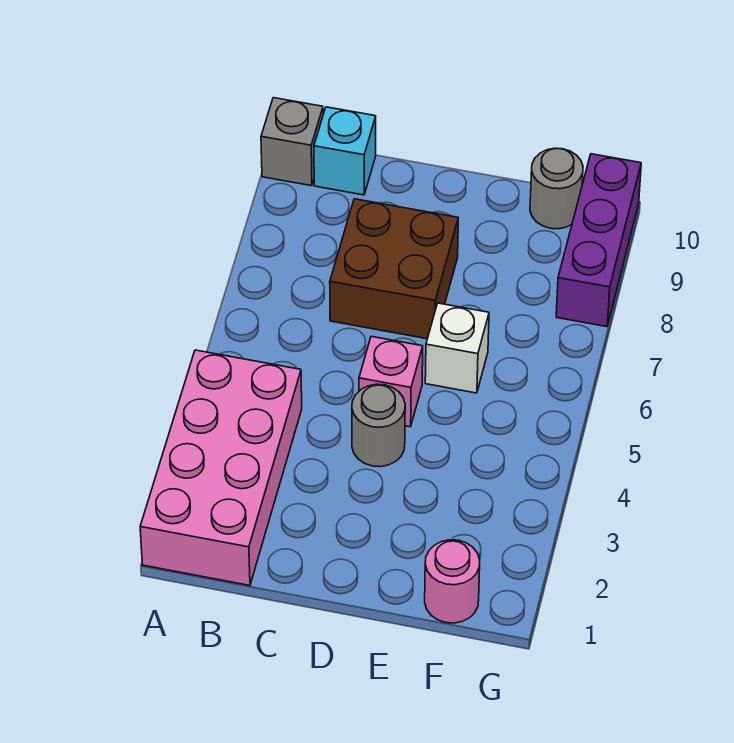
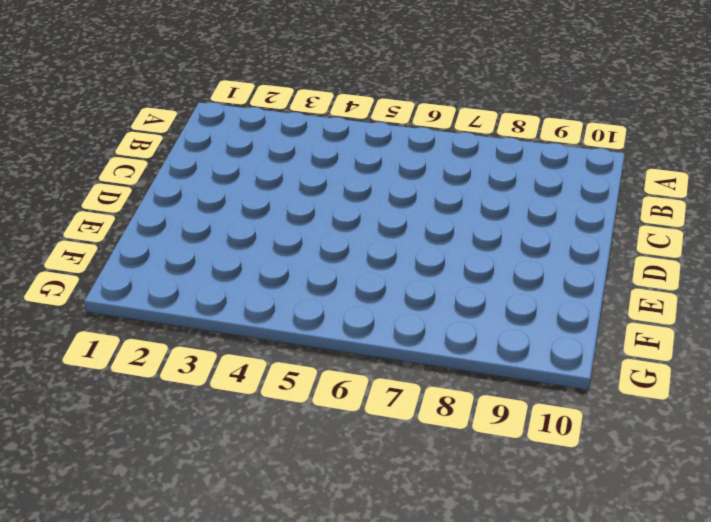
none -> pink 2x4 brick [140,350,302,585]
none -> grey 1x1 brick [261,98,323,186]

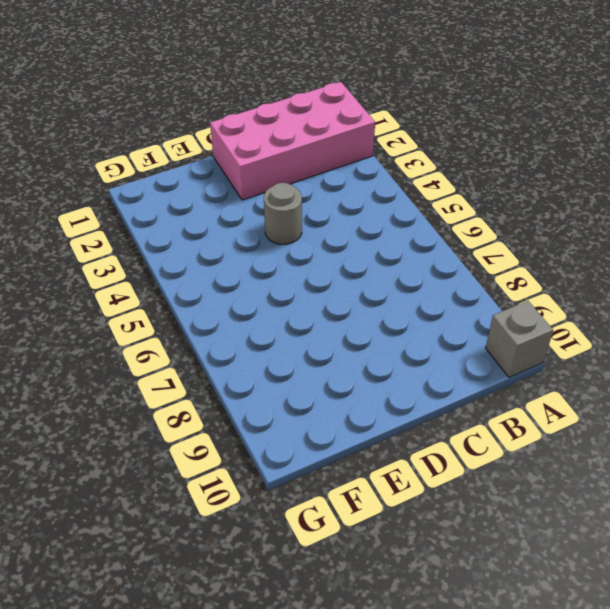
pink 2x4 brick [210,82,375,200] -> pink 2x4 brick turned to [140,350,302,585]
none -> cyan 1x1 brick [314,107,376,195]
none -> brown 2x2 brick [330,199,458,339]

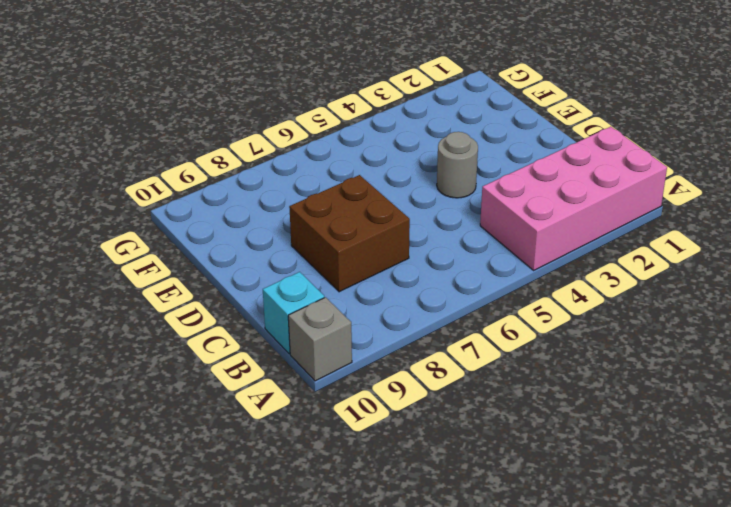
none -> pink 1x1 brick [359,336,423,427]
none -> white 1x1 brick [425,303,489,393]

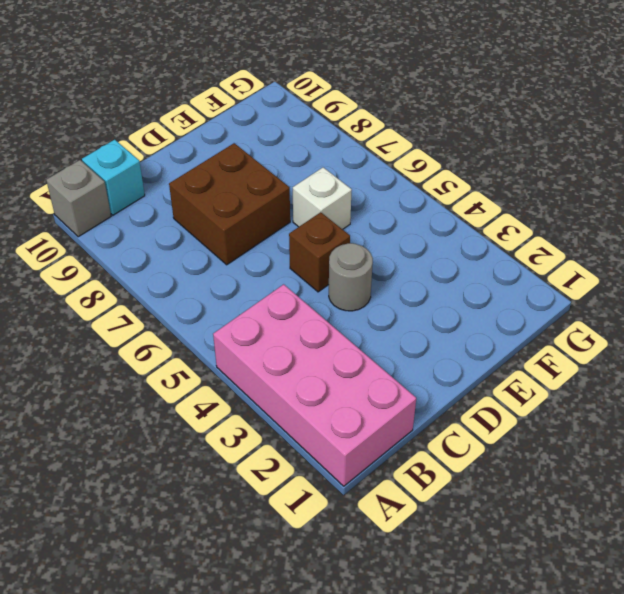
brown 1x1 brick [289,212,350,292] -> pink 1x1 brick [359,336,423,427]
none -> pink 1x1 round brick [425,540,480,623]
none -> grey 1x1 round brick [530,148,583,229]

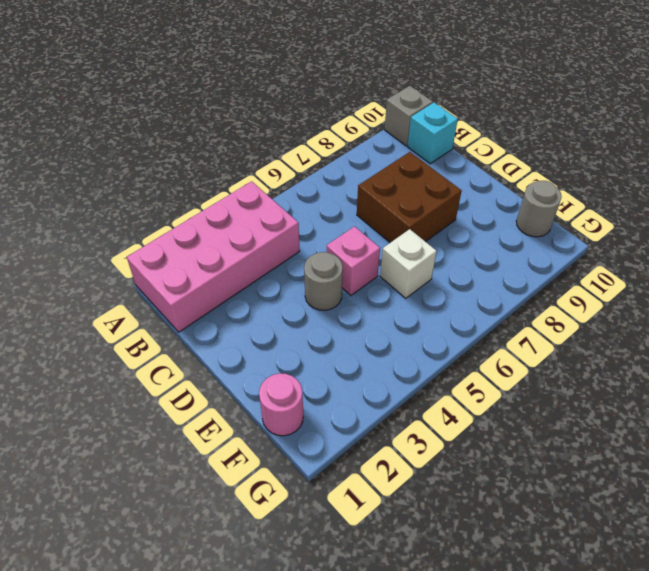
none -> purple 1x3 brick [556,154,641,327]

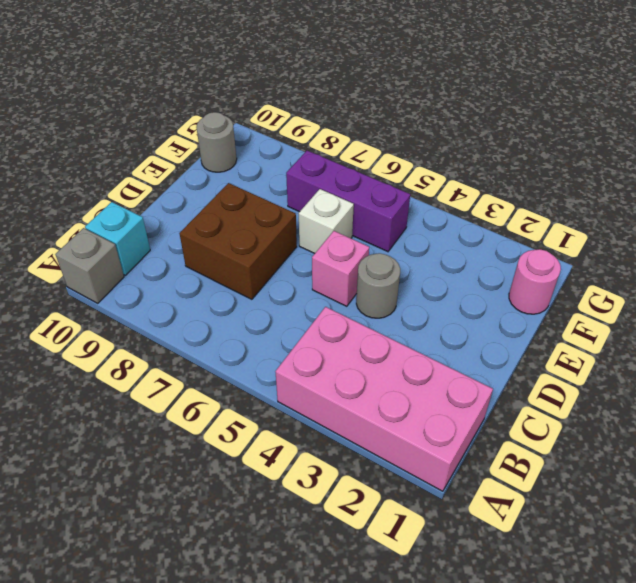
purple 1x3 brick [286,151,410,252] -> purple 1x3 brick moved to [556,154,641,327]

